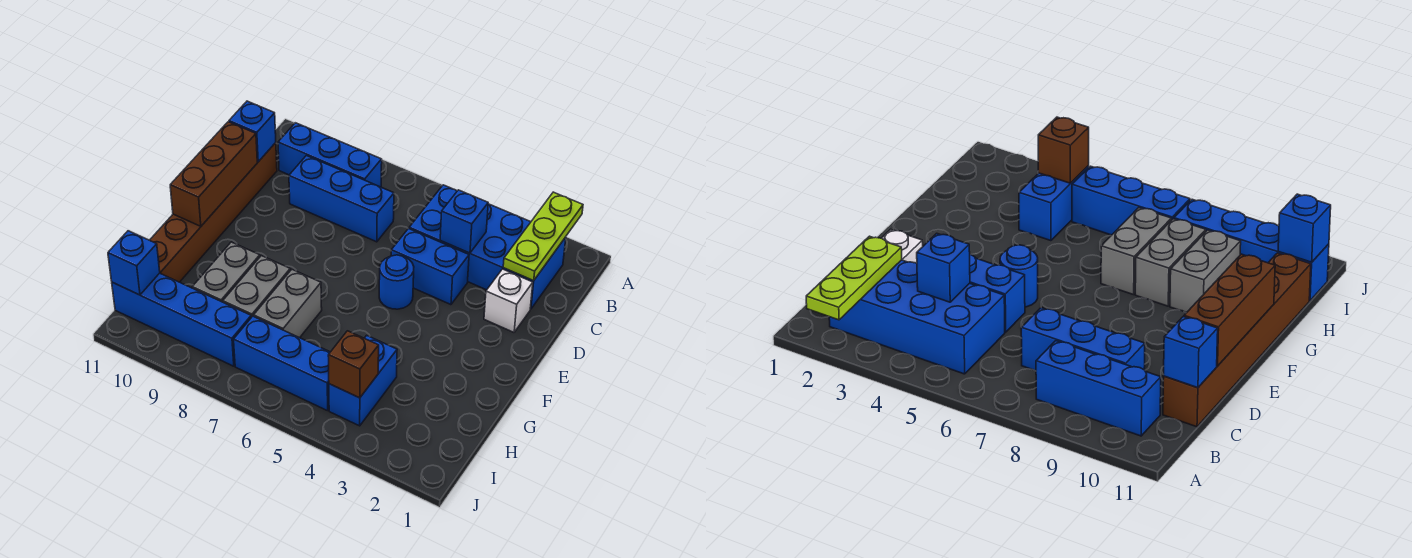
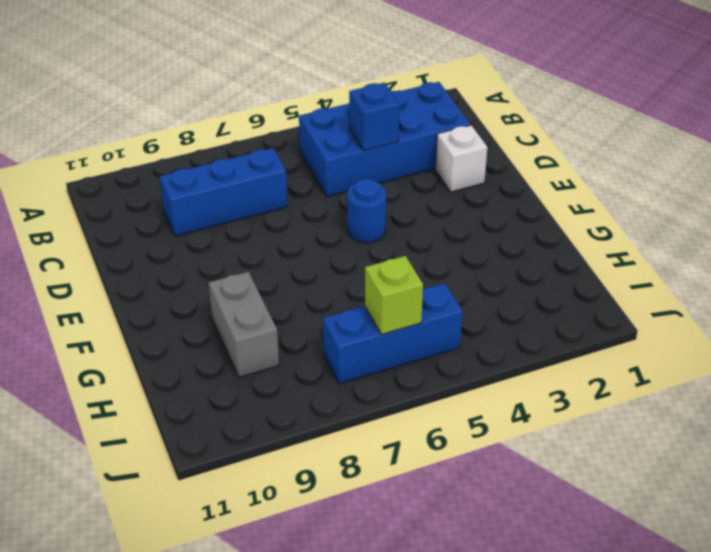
lime 1x1 brick [365,256,423,334] -> none
none -> blue 1x3 brick [278,123,382,187]
none -> brown 1x6 brick [150,143,277,282]
none -> blue 1x2 brick [391,229,469,305]

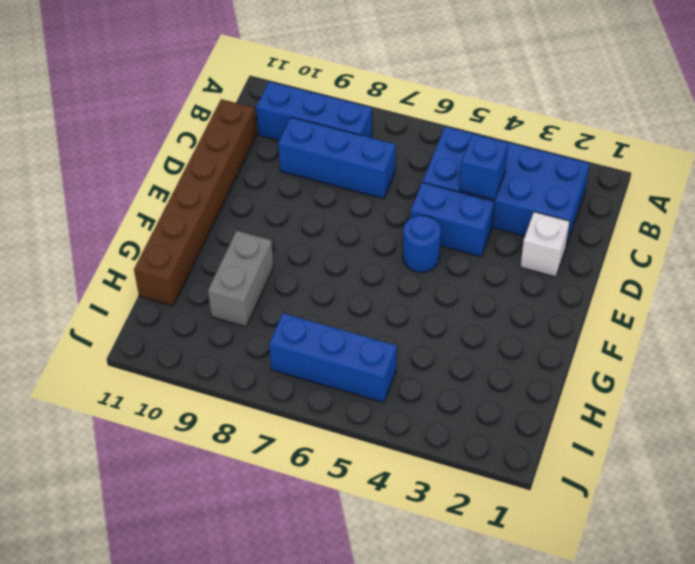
none -> grey 1x2 brick [254,270,322,338]
none -> grey 1x2 brick [223,256,290,317]
none -> blue 1x2 brick [329,335,397,426]

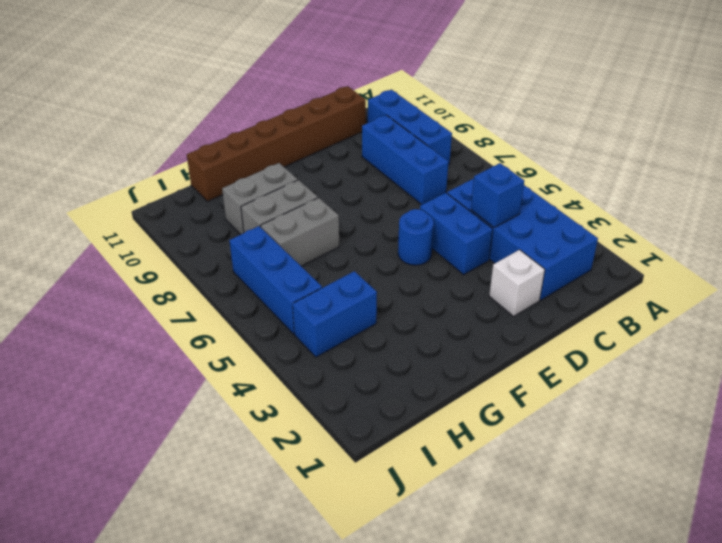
none -> blue 1x4 brick [112,273,251,366]
none -> lime 1x3 plate [503,192,583,281]
none -> blue 1x1 brick [229,101,276,162]

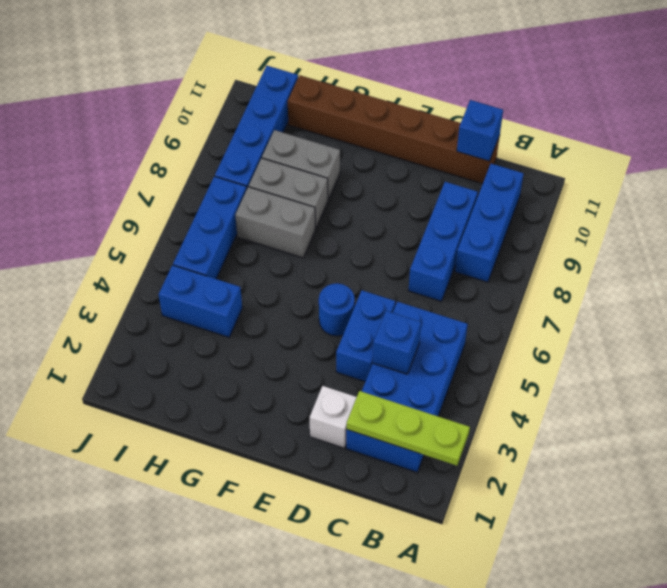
none -> brown 1x3 brick [170,122,257,226]
none -> brown 1x1 brick [328,331,379,398]
none -> blue 1x1 brick [108,231,160,295]

